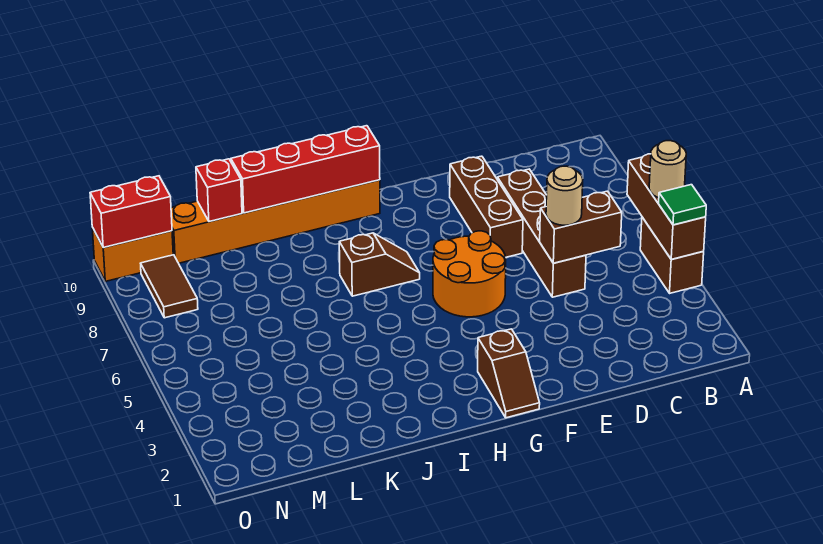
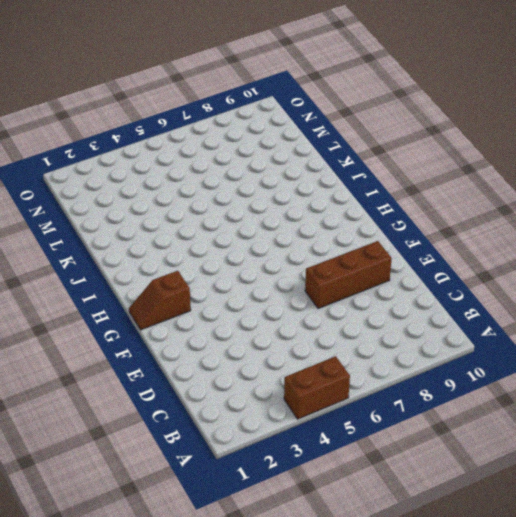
none -> brown 1x4 brick [497,169,586,297]
none -> orange 2x2 round brick [433,231,506,317]
none -> brown 1x2 slope [339,233,420,296]

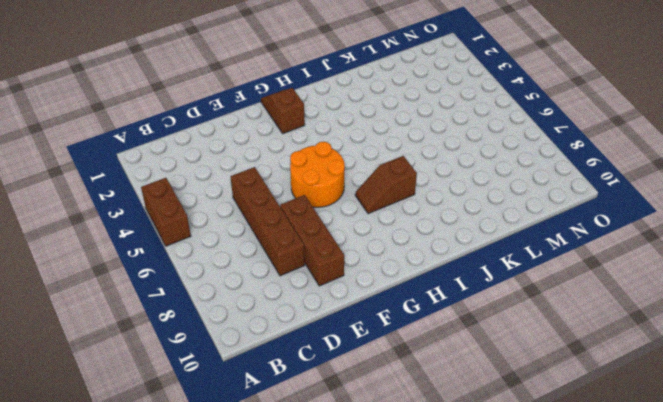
none -> orange 1x6 brick [171,180,380,263]
none -> brown 1x2 tile [141,255,198,318]
none -> orange 1x2 brick [92,227,173,281]

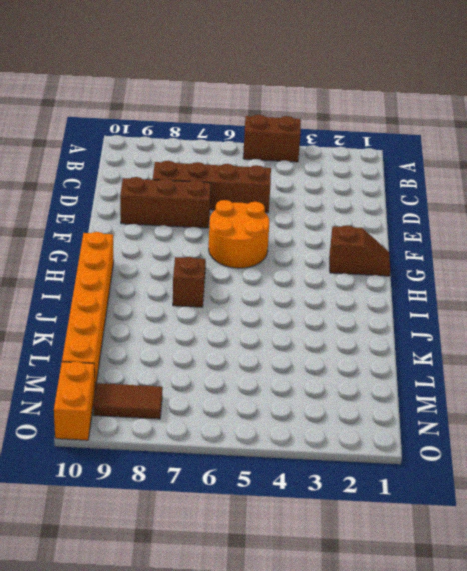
none -> brown 1x3 brick [627,154,706,259]
none -> brown 1x2 brick [540,191,622,263]
none -> red 1x4 brick [231,126,380,213]

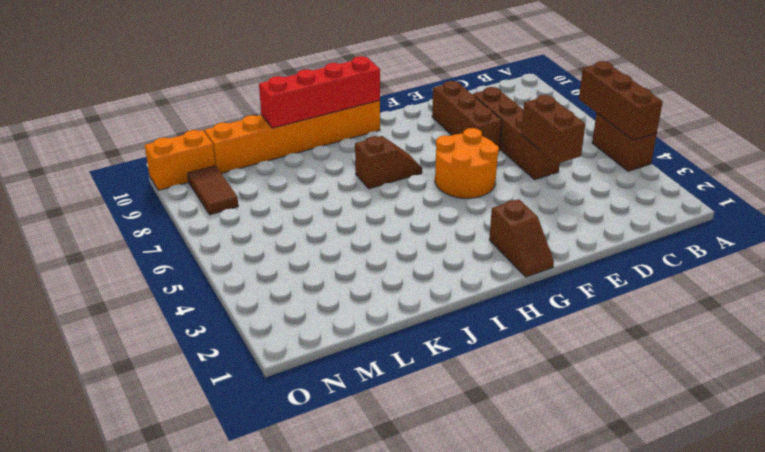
brown 1x2 brick [521,95,585,164] -> brown 1x2 brick turned to [540,191,622,263]
none -> red 1x1 brick [196,159,242,221]
none -> red 1x2 brick [90,176,172,248]
none -> green 1x1 tile [659,185,706,225]

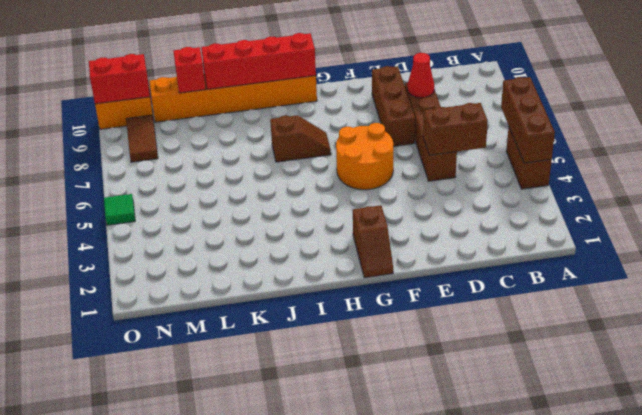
red 1x1 cone [407,53,434,98] -> none
green 1x1 tile [104,194,135,225] -> green 1x1 tile moved to [659,185,706,225]
none -> tan 1x1 round brick [649,141,686,198]
none -> tan 1x1 round brick [546,166,583,225]

